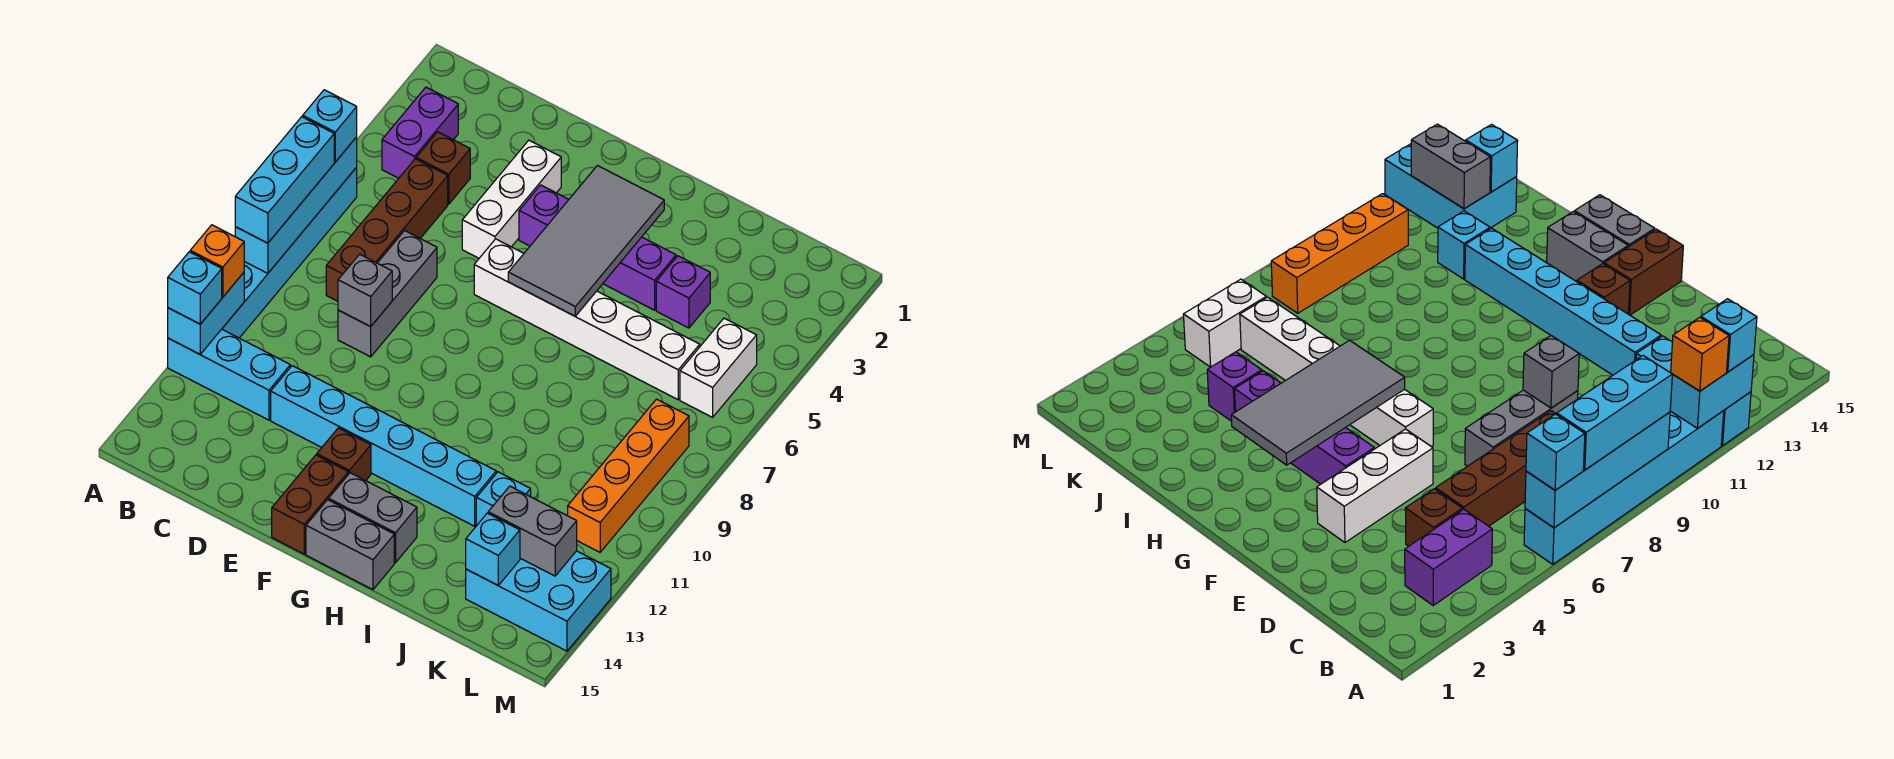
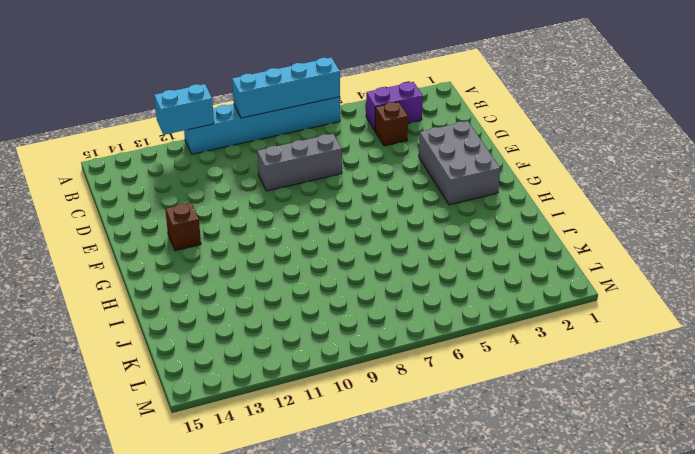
grey 2x3 brick [419,121,500,205] -> white 1x3 brick [462,140,561,258]
none -> cyan 1x3 brick [168,329,290,420]
none -> brown 1x4 brick [326,159,448,301]
none -> cyan 1x6 brick [271,366,496,526]

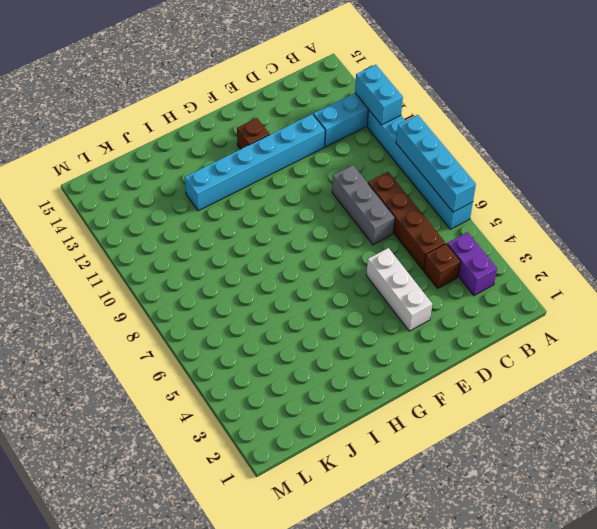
none -> purple 1x4 brick [519,185,676,310]
none -> white 1x6 brick [474,239,700,400]
none -> brown 1x2 brick [272,455,348,554]

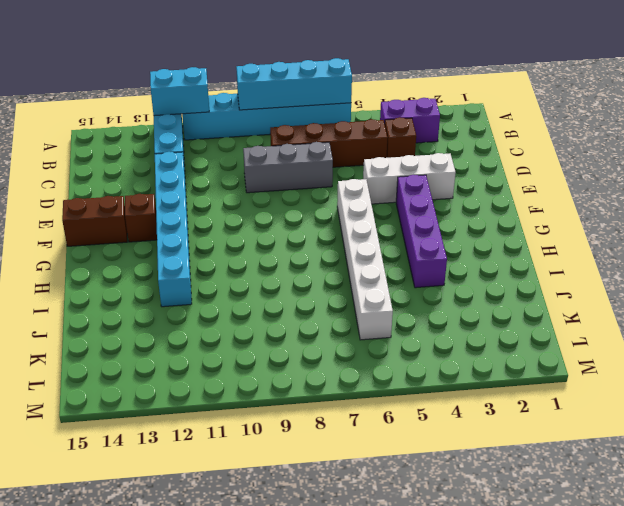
none -> grey 1x2 brick [329,473,417,563]
none -> grey 1x2 brick [306,500,394,590]
none -> purple 1x1 brick [656,256,710,328]

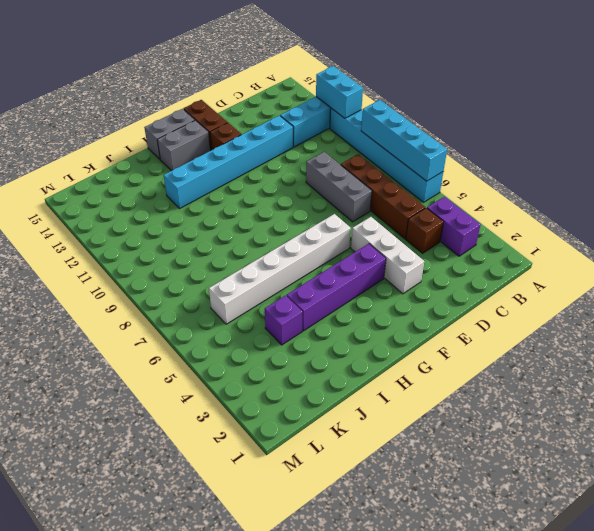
none -> cyan 1x1 brick [476,472,531,526]
none -> cyan 2x3 brick [466,551,611,651]
none -> white 1x2 brick [680,318,757,417]

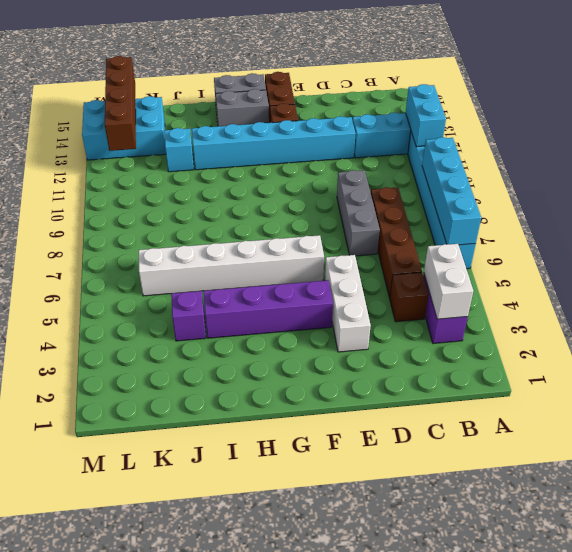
white 1x2 brick [424,244,473,319] -> white 1x2 brick moved to [680,318,757,417]
brown 1x4 brick [105,56,136,151] -> grey 1x2 brick [488,486,577,576]
none -> orange 1x4 brick [568,399,689,552]
none -> grey 1x1 brick [338,254,392,327]
none -> grey 2x4 tile [508,166,664,316]

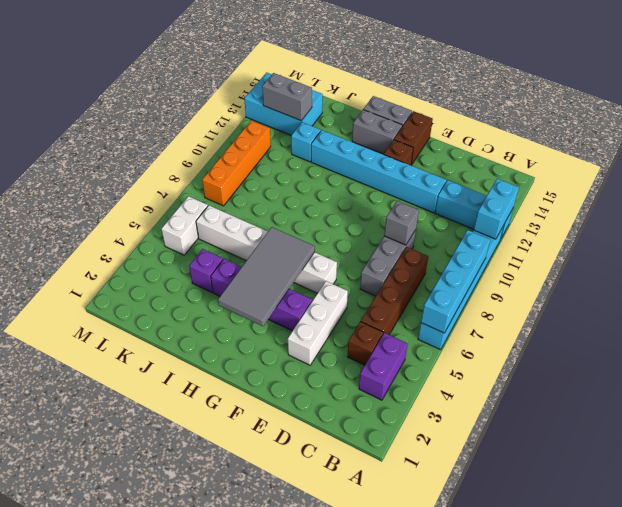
none -> cyan 1x1 brick [466,513,520,585]
none -> cyan 1x1 brick [303,90,357,162]
none -> cyan 1x3 brick [235,117,334,243]

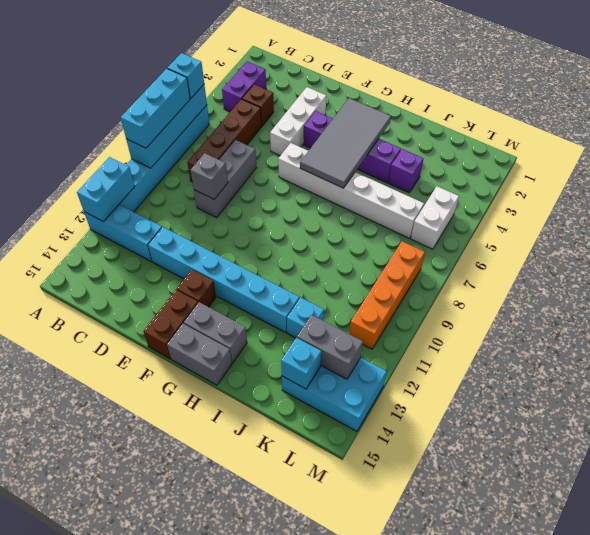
none -> orange 1x1 brick [190,225,244,297]
none -> cyan 1x1 brick [168,252,222,324]

